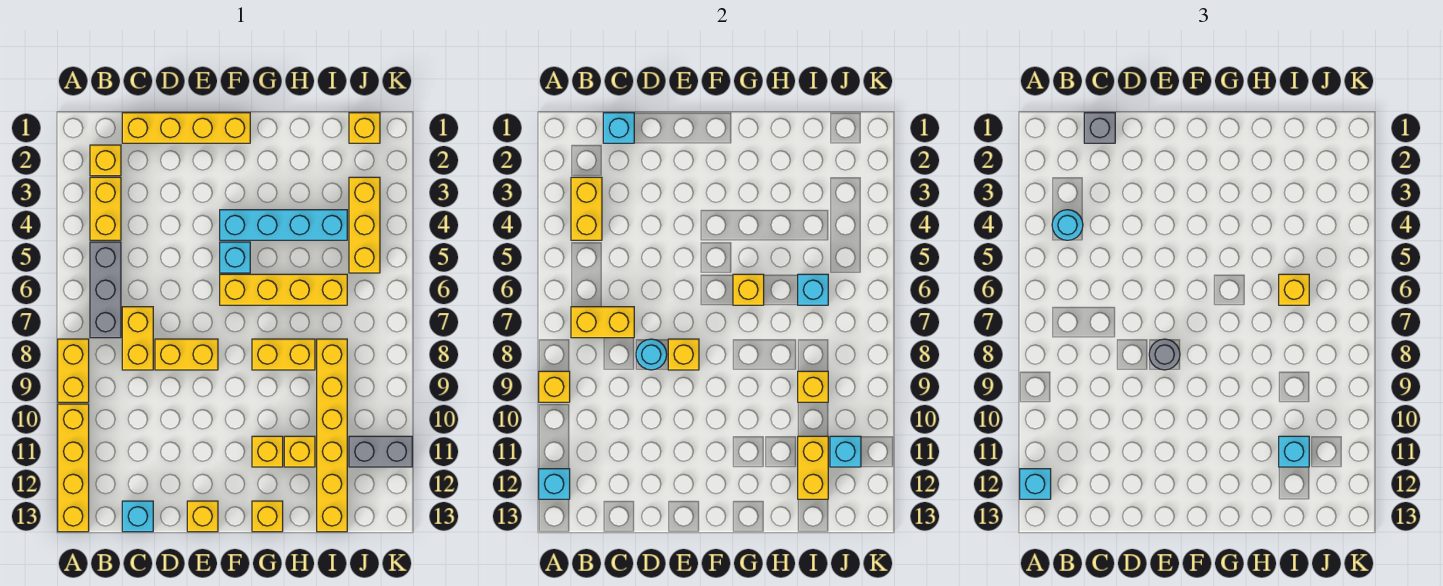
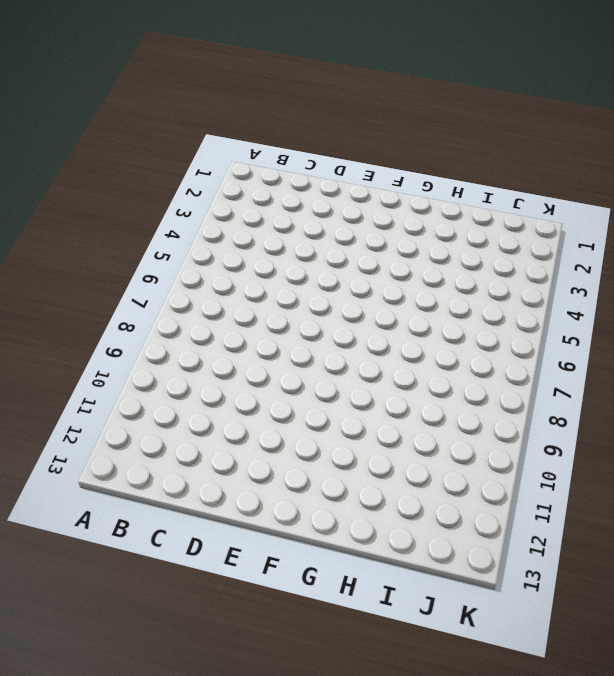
none -> yellow 1x2 brick [58,339,89,402]
none -> yellow 1x4 brick [58,404,89,532]
none -> yellow 1x1 brick [90,145,121,176]
none -> yellow 1x2 brick [90,177,121,240]

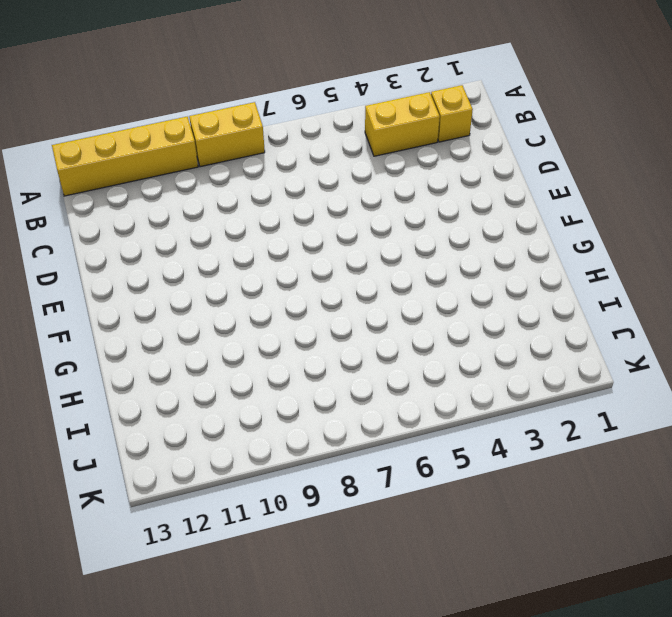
none -> grey 1x3 brick [90,242,121,338]
none -> yellow 1x4 brick [122,113,250,143]
none -> yellow 1x2 brick [122,307,153,370]
none -> cyan 1x1 brick [122,501,153,532]

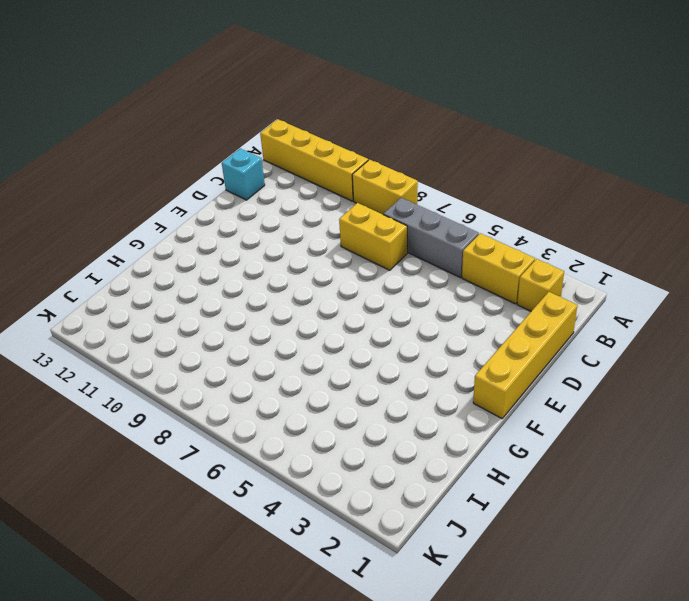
none -> yellow 1x2 brick [155,339,218,370]
none -> yellow 1x1 brick [187,501,218,532]
none -> cyan 1x4 brick [220,210,347,240]
none -> cyan 1x1 brick [220,242,250,273]

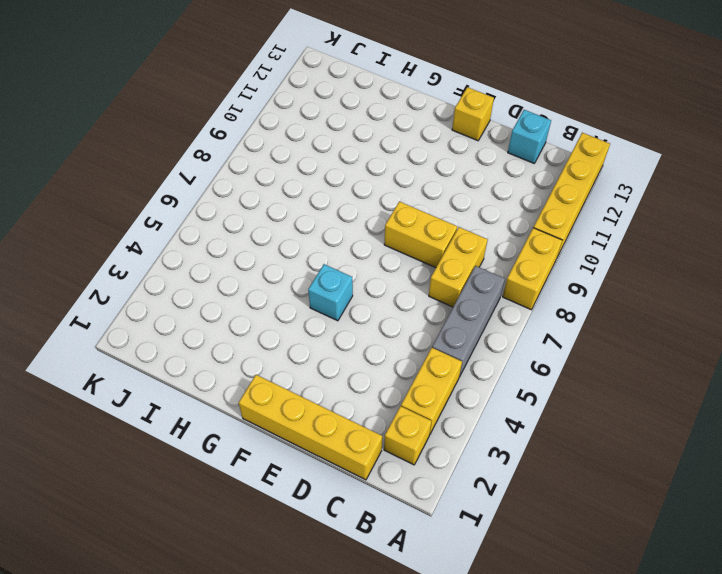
none -> cyan 1x4 brick [220,210,347,240]
none -> yellow 1x4 brick [220,274,347,305]
none -> yellow 1x2 brick [252,339,315,370]
none -> yellow 1x1 brick [252,436,283,467]

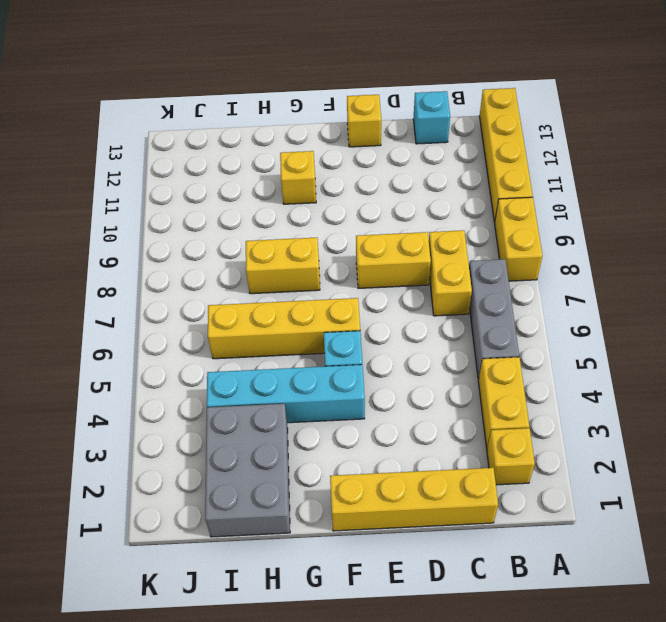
grey 2x3 brick [205,404,290,537] -> none
none -> yellow 1x1 brick [252,501,283,532]
none -> yellow 1x1 brick [284,436,315,467]
none -> yellow 1x6 brick [317,339,347,532]
none -> yellow 1x1 brick [349,113,380,143]

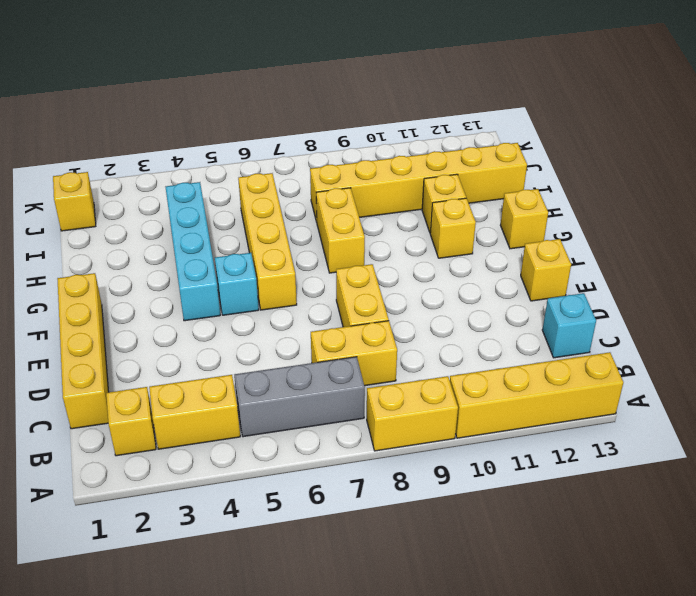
none -> yellow 1x3 brick [349,177,380,273]
none -> grey 1x2 brick [349,436,412,467]
none -> yellow 1x1 brick [539,371,570,402]
none -> cyan 1x1 brick [539,469,570,499]

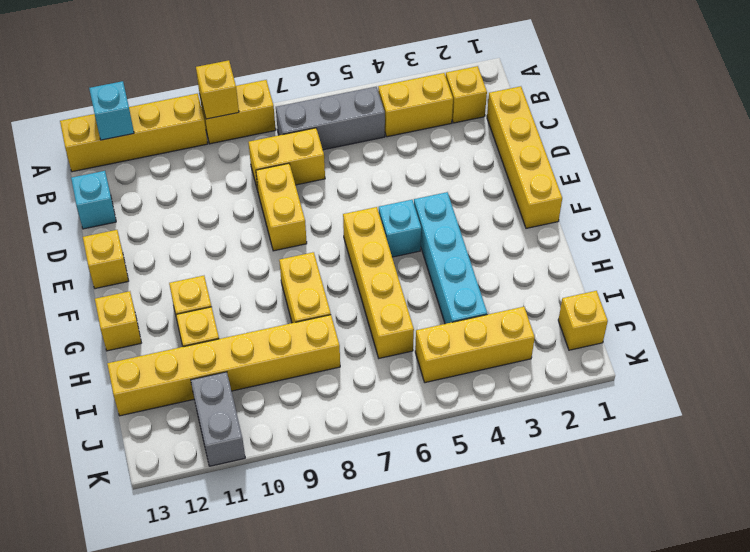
none -> yellow 1x2 brick [571,177,602,240]
none -> yellow 1x2 brick [571,307,634,338]
none -> cyan 1x1 brick [603,113,634,143]
none -> cyan 1x1 round brick [636,339,667,370]

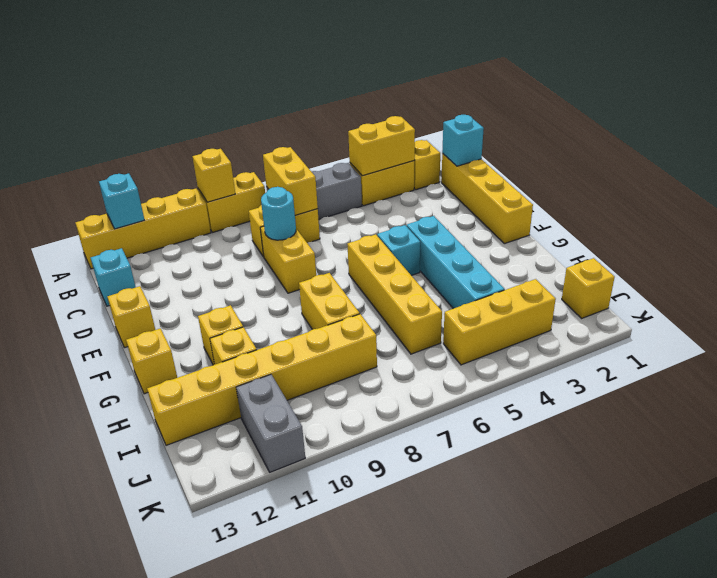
none -> yellow 1x1 brick [668,339,699,370]
none -> yellow 1x1 brick [733,274,764,305]
none -> cyan 1x1 brick [798,274,828,305]
none -> yellow 1x1 brick [798,371,828,402]

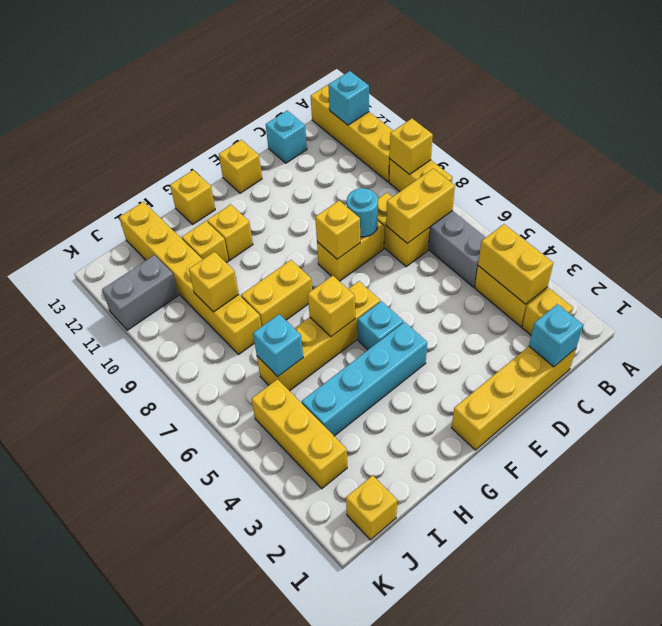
none -> yellow 1x2 brick [798,436,828,499]
none -> cyan 1x1 brick [830,436,861,467]
none -> cyan 1x1 brick [1020,469,1051,499]
none -> cyan 1x1 round brick [1052,210,1083,240]

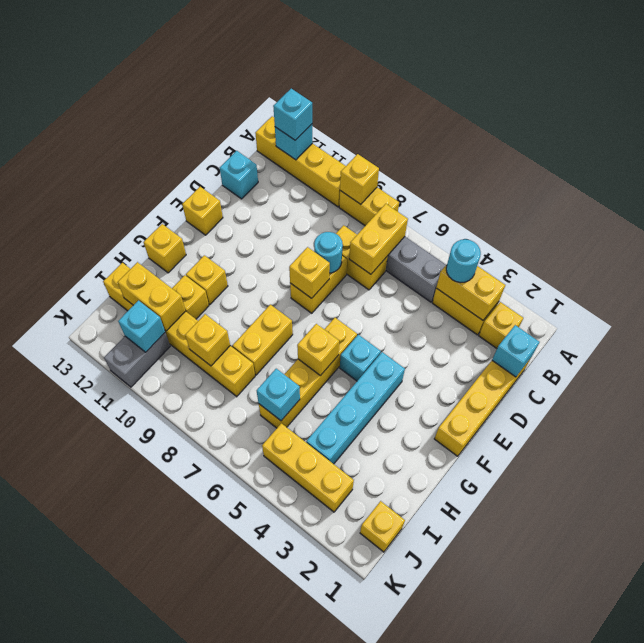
none -> grey 1x1 brick [1084,113,1115,143]
none -> grey 1x1 round brick [1149,339,1180,370]
none -> yellow 1x1 brick [1279,274,1309,305]
none -> cyan 1x1 brick [1279,436,1309,467]

